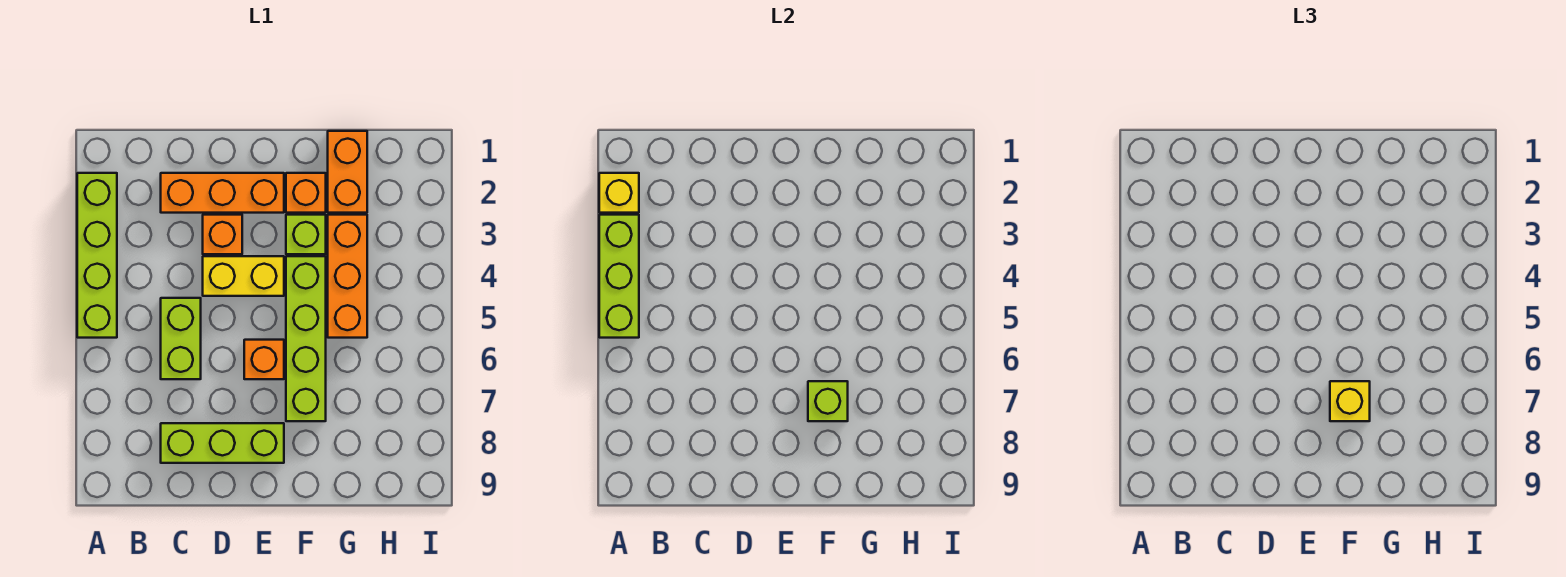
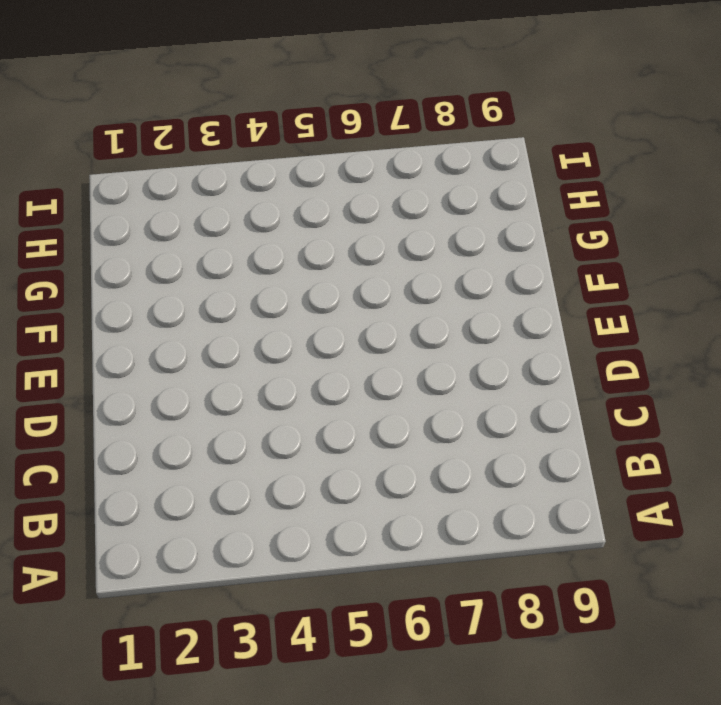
none -> lime 1x4 brick [77,173,117,338]
none -> orange 1x3 brick [161,173,284,213]
none -> lime 1x2 brick [161,298,201,379]

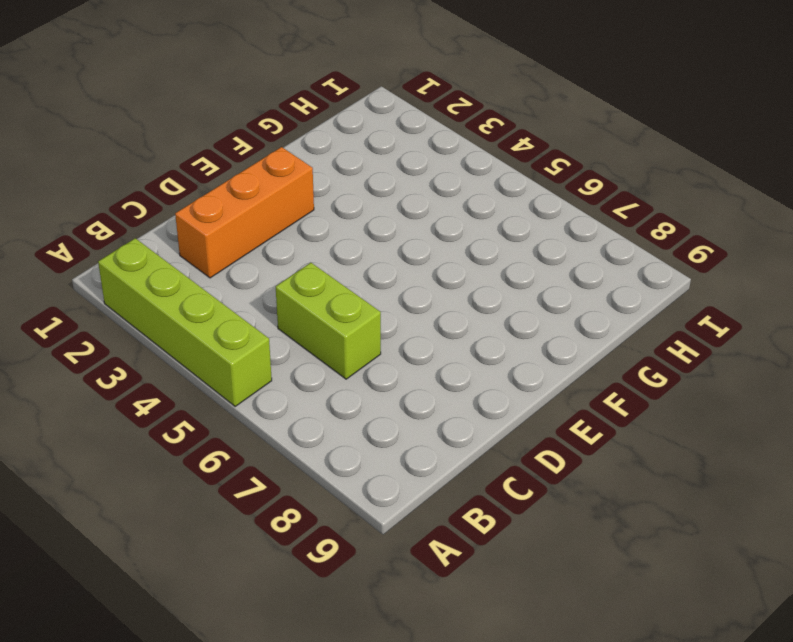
none -> lime 1x3 brick [161,423,284,463]
none -> orange 1x1 brick [203,215,242,254]
none -> yellow 1x2 brick [203,256,284,296]

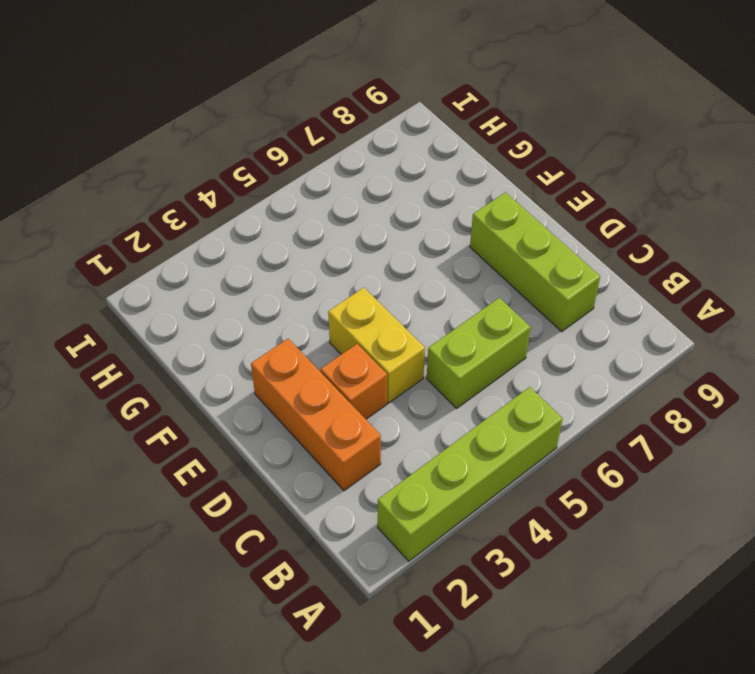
none -> orange 1x1 brick [244,340,284,379]
none -> orange 1x1 brick [286,173,326,213]
none -> lime 1x1 brick [286,215,326,254]

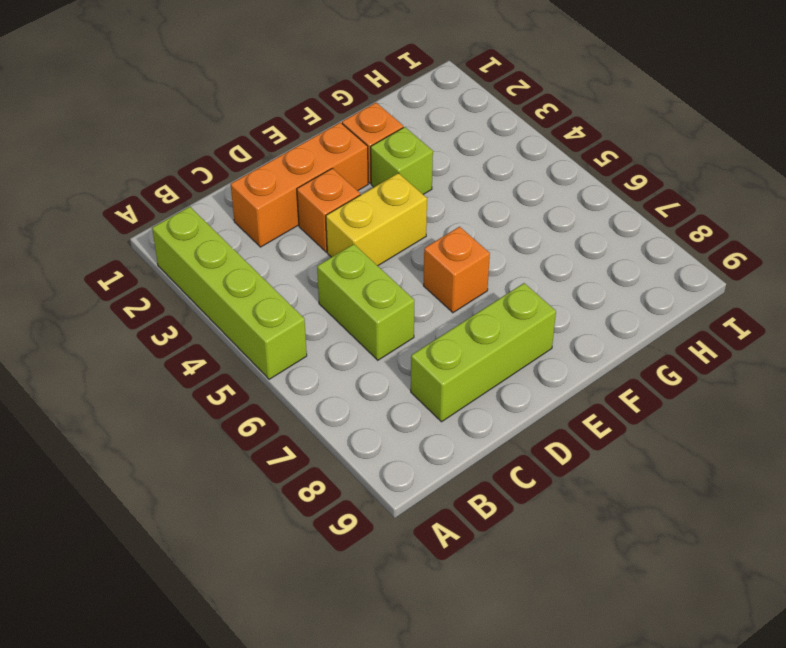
none -> lime 1x4 brick [286,256,326,421]
none -> orange 1x2 brick [328,131,367,213]
none -> orange 1x3 brick [328,215,367,338]

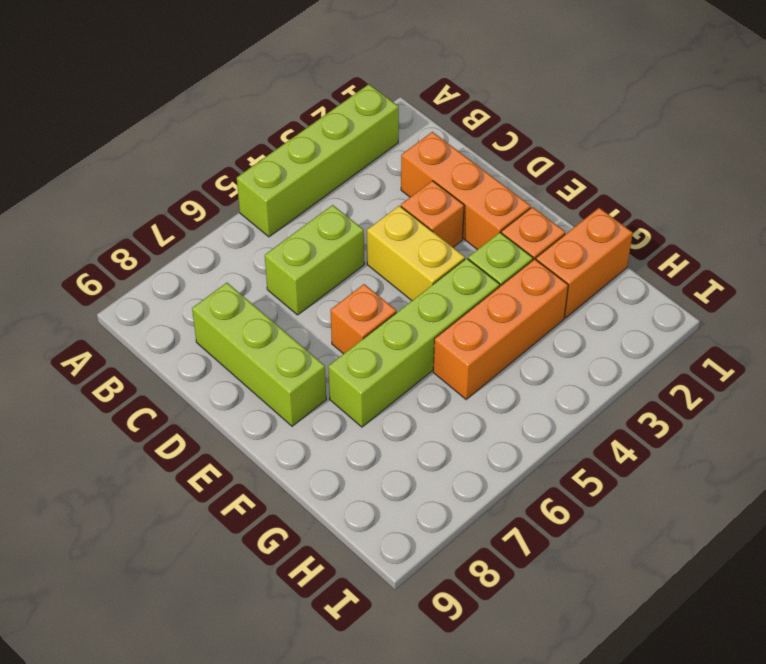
none -> yellow 1x1 brick [599,173,639,213]
none -> lime 1x3 brick [599,215,639,338]
none -> lime 1x1 brick [808,381,848,421]

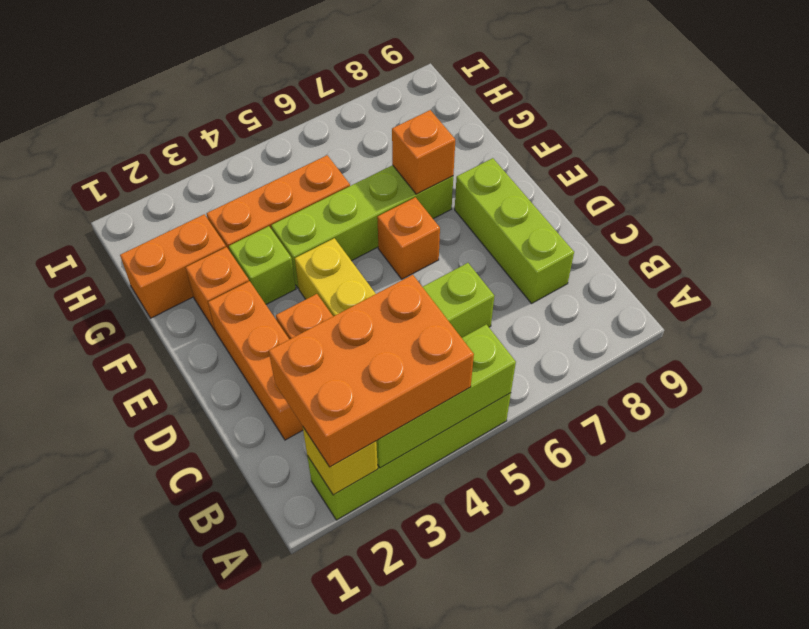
orange 2x3 brick [269,275,474,467] -> none
orange 1x1 brick [392,110,455,194] -> lime 1x1 brick [808,381,848,421]
none -> yellow 1x1 brick [1330,381,1370,421]

